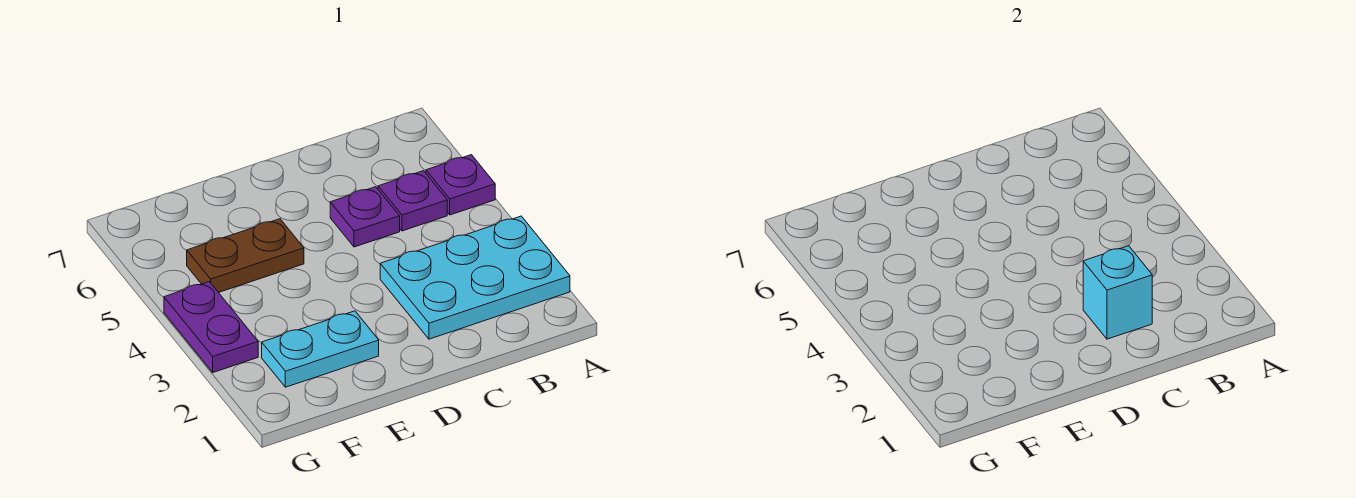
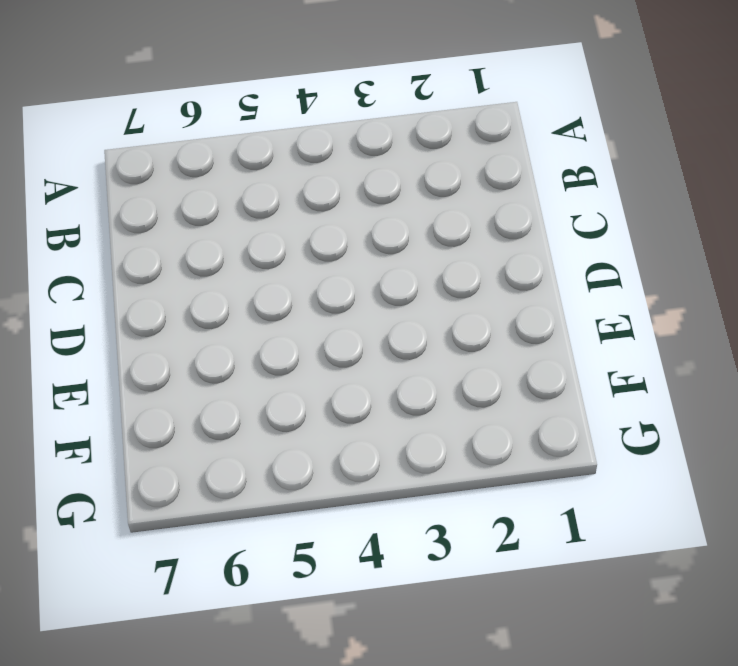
none -> cyan 2x3 plate [380,216,570,339]
none -> purple 1x1 plate [426,155,495,215]

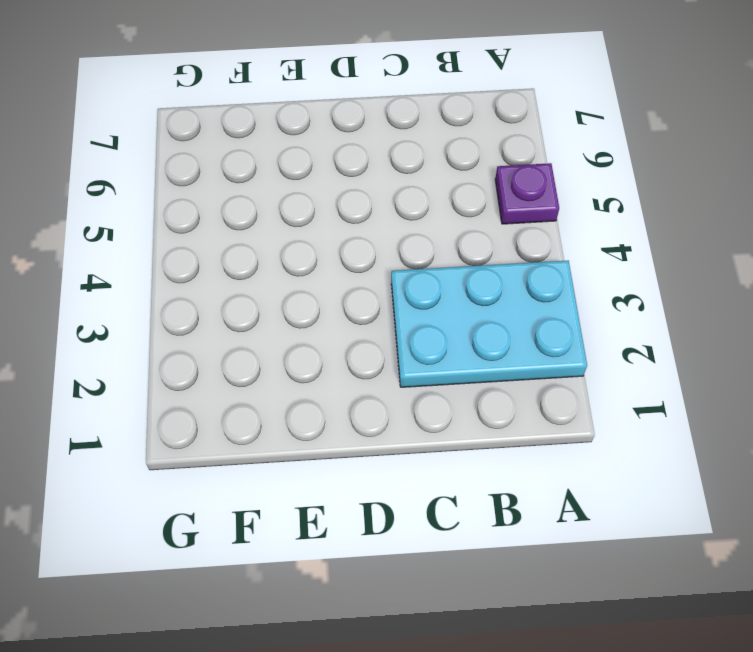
none -> purple 1x1 plate [378,171,447,231]
none -> purple 1x1 plate [330,187,400,247]

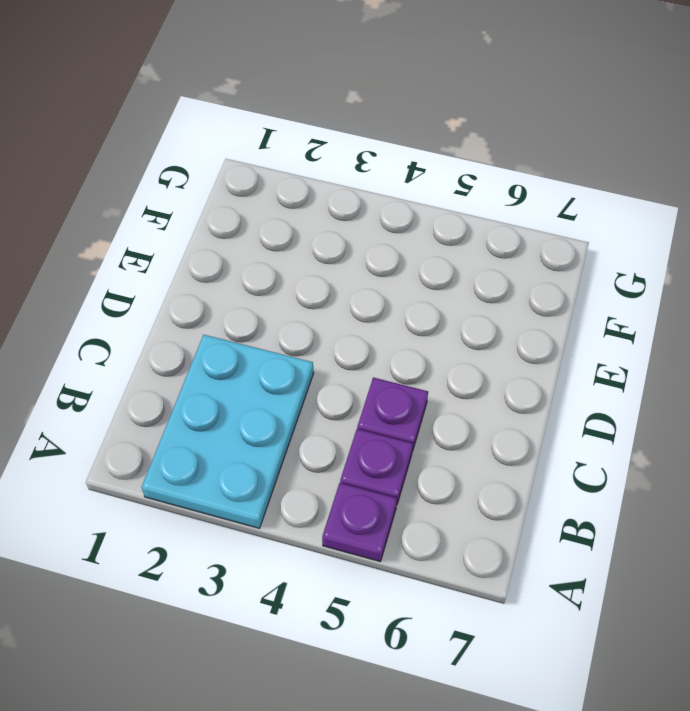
none -> cyan 1x2 plate [262,311,379,387]
none -> brown 1x2 plate [187,219,304,292]

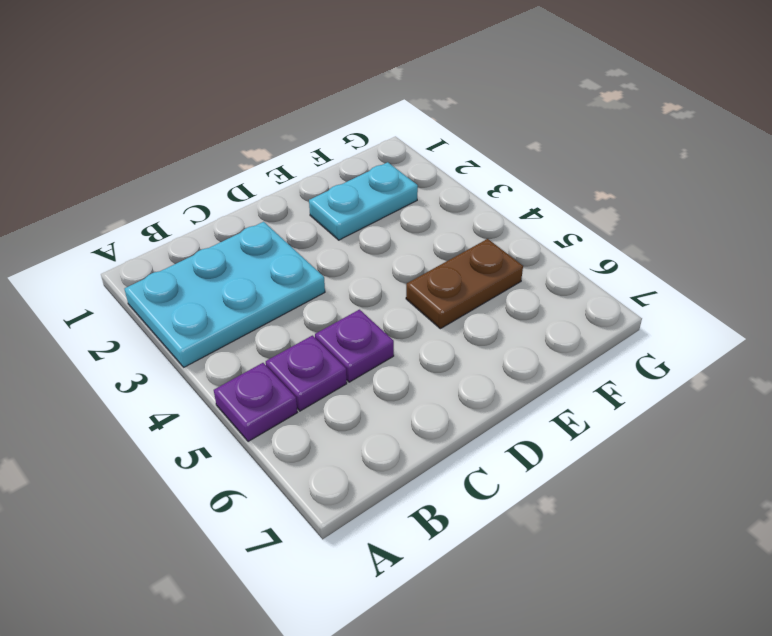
none -> purple 1x2 plate [164,282,258,372]
none -> cyan 1x1 brick [1083,246,1152,339]

